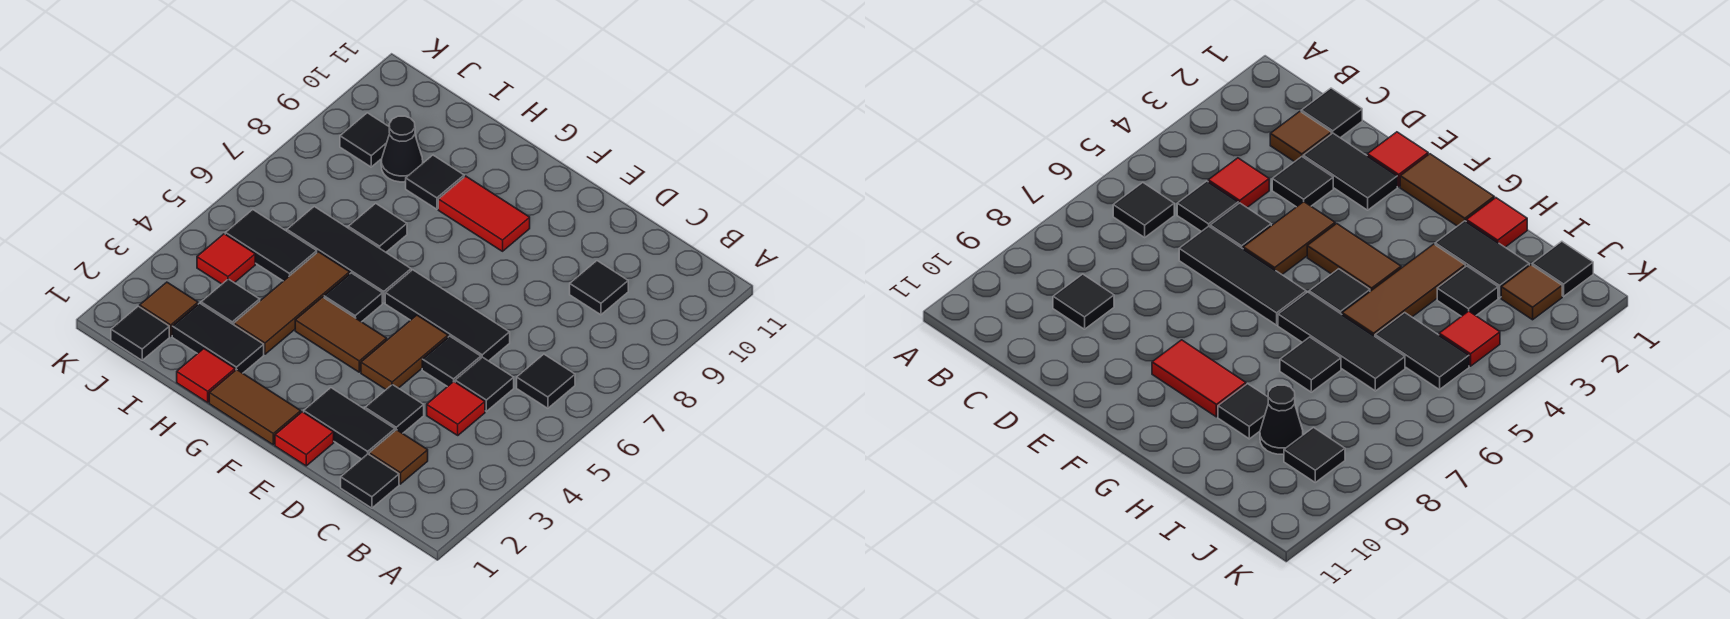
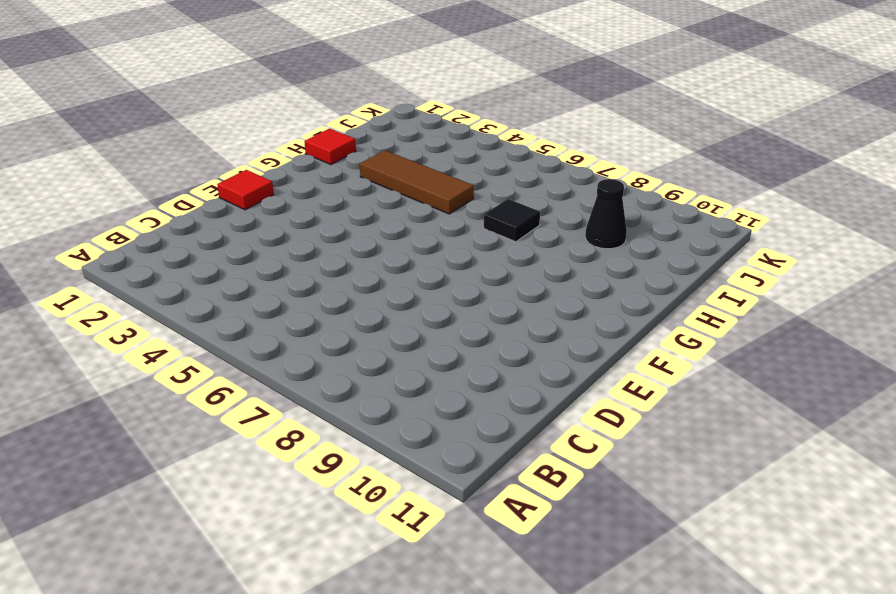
none -> black 1x1 tile [517,354,575,408]
none -> black 1x1 tile [341,454,399,508]
none -> brown 1x1 tile [369,430,428,484]

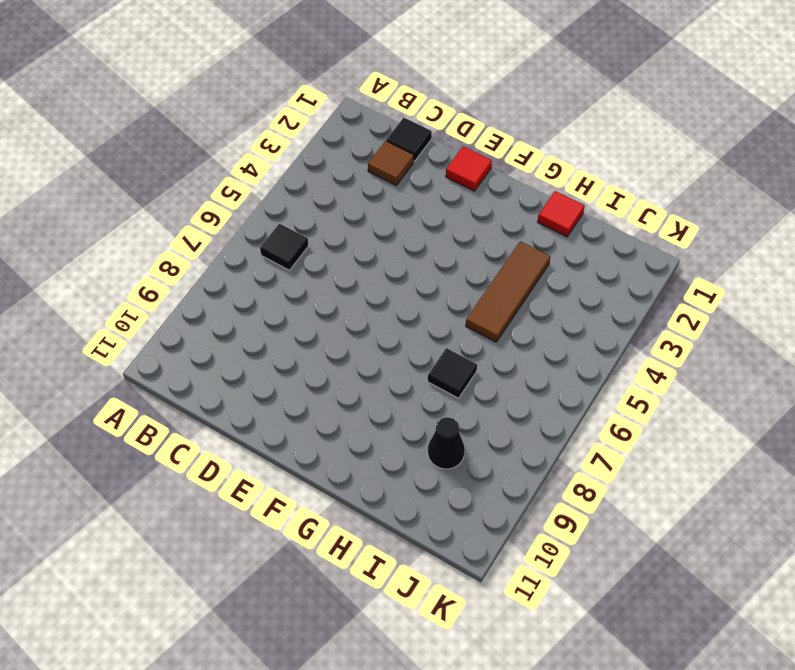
none -> red 1x1 tile [427,382,485,435]
none -> black 1x1 tile [455,357,514,411]
none -> black 1x1 tile [570,261,628,315]

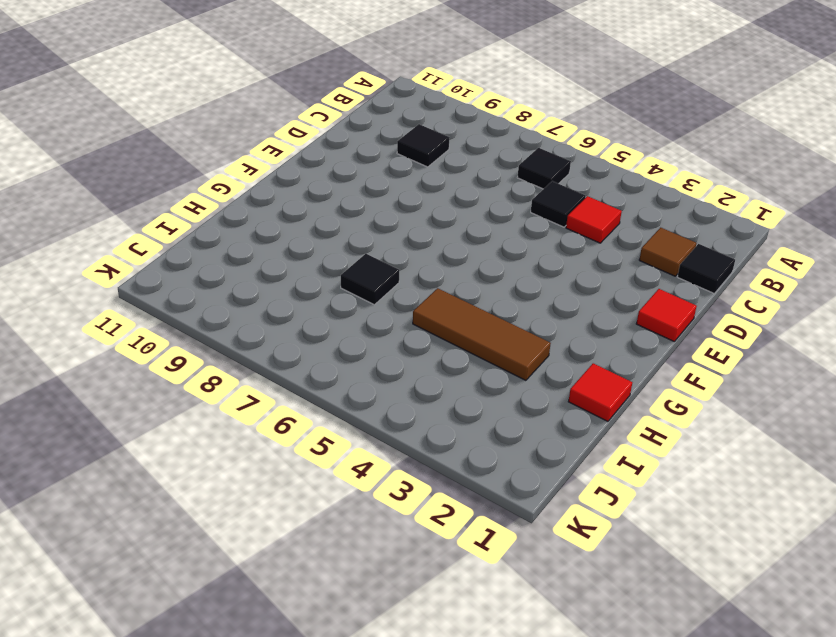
none -> black 1x2 tile [304,388,395,459]
none -> black 1x1 tile [365,385,424,433]
none -> black 1x1 tile [422,336,481,387]

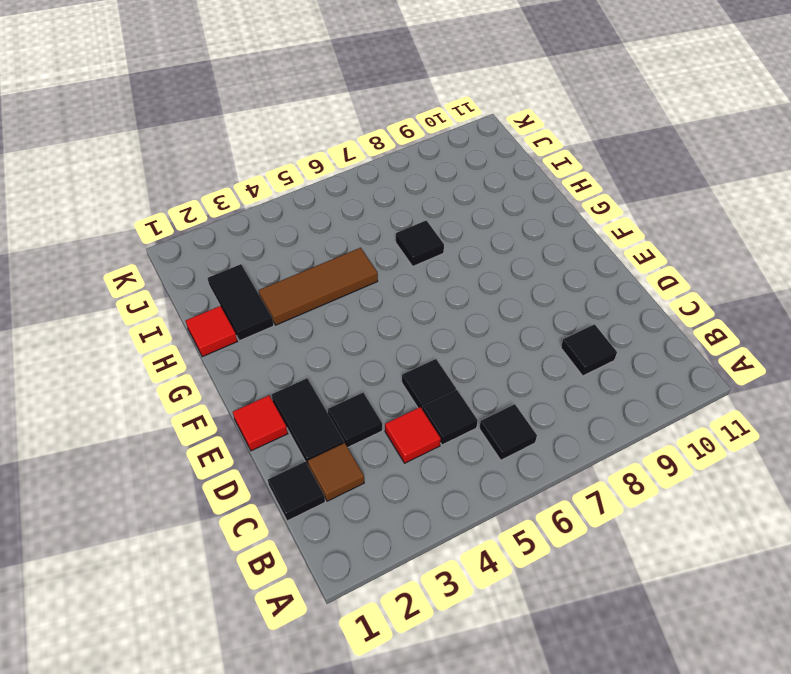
none -> black 1x3 tile [385,270,510,361]
none -> brown 1x2 tile [361,315,448,389]
none -> brown 1x2 tile [209,370,301,445]

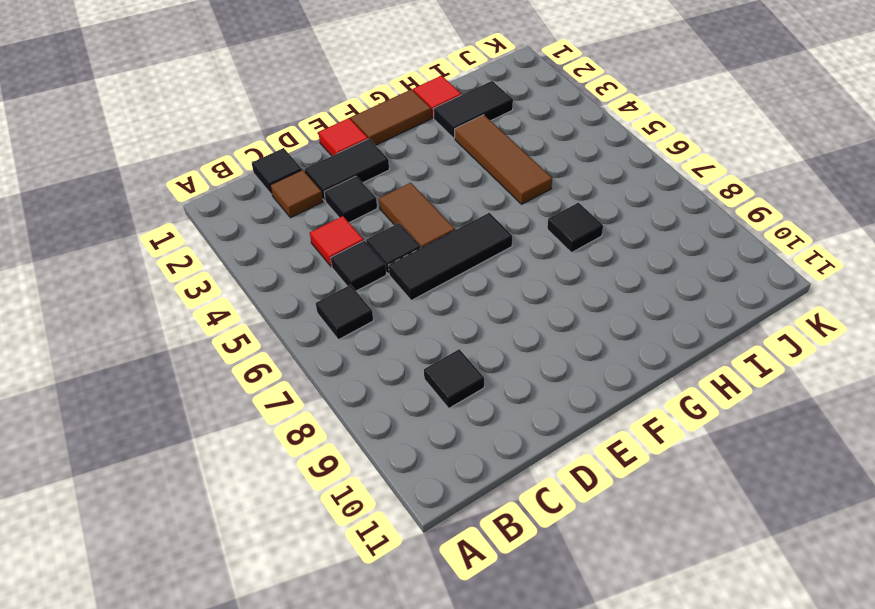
none -> brown 1x2 tile [295,297,387,372]
none -> red 1x2 tile [438,176,530,251]
none -> black 1x1 tile [324,273,382,322]

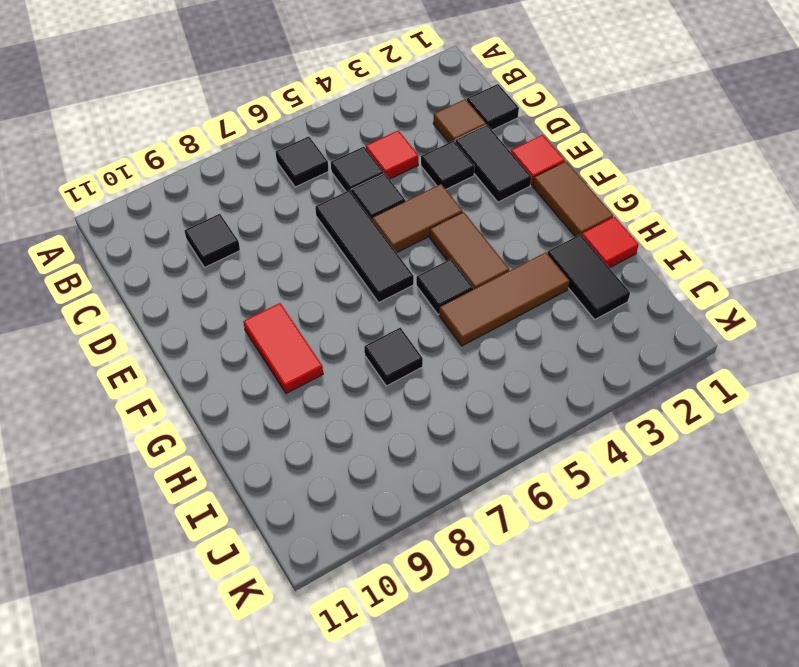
none -> black 1x3 tile [287,207,411,303]
none -> black 1x1 tile [406,155,464,209]
none -> black 1x1 tile [201,279,260,325]

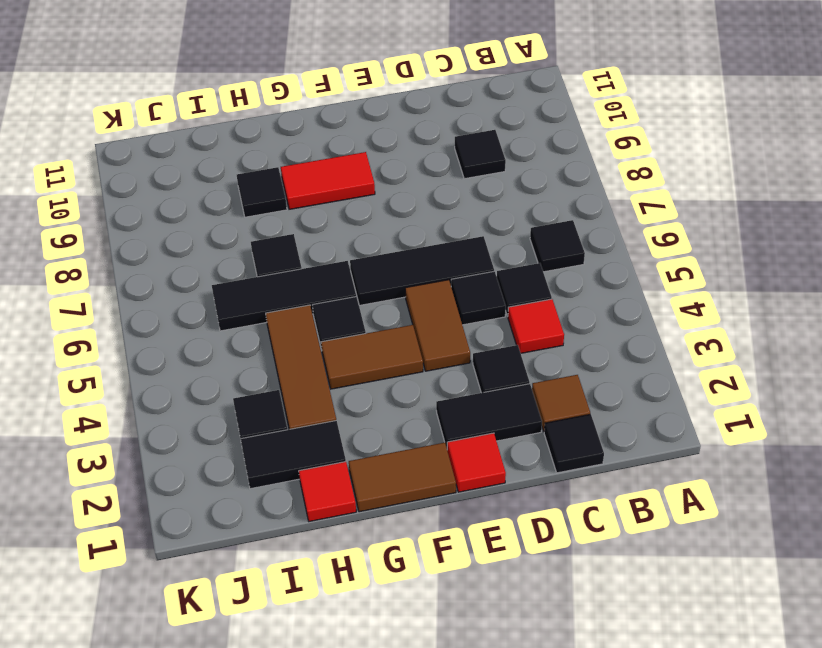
none -> black 1x2 tile [225,210,317,281]
none -> black 1x1 cone [381,116,423,182]
none -> black 1x1 tile [111,306,169,360]

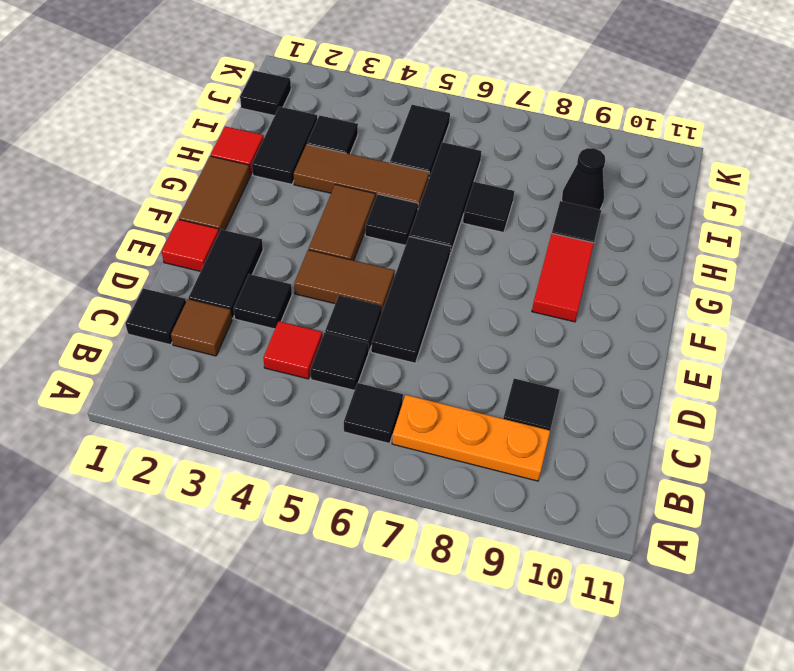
orange 1x3 plate [392,395,550,481] -> none
none -> brown 1x1 tile [140,282,198,336]
none -> red 1x1 tile [197,234,255,284]
none -> black 1x1 tile [340,113,390,167]

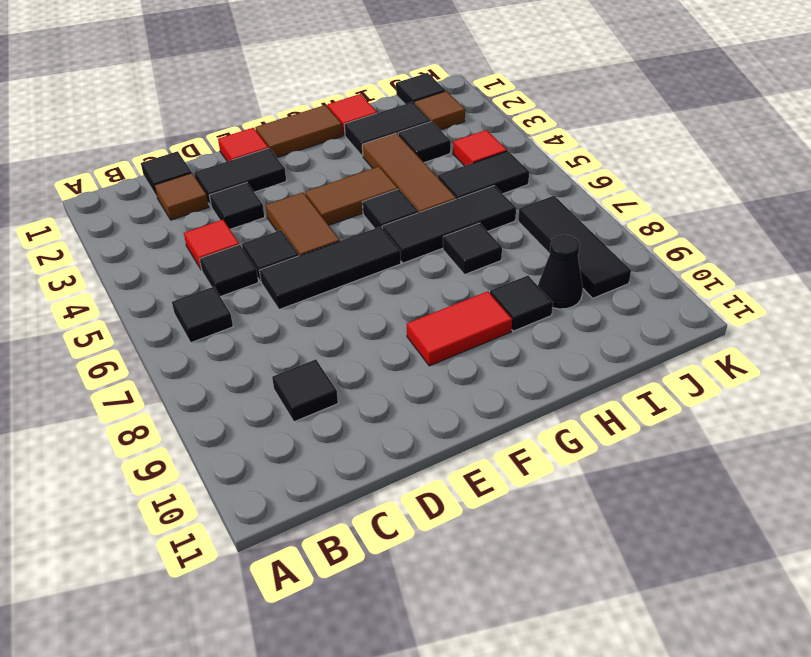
black 1x3 tile [518,196,631,298] -> black 1x1 tile [340,113,390,167]

